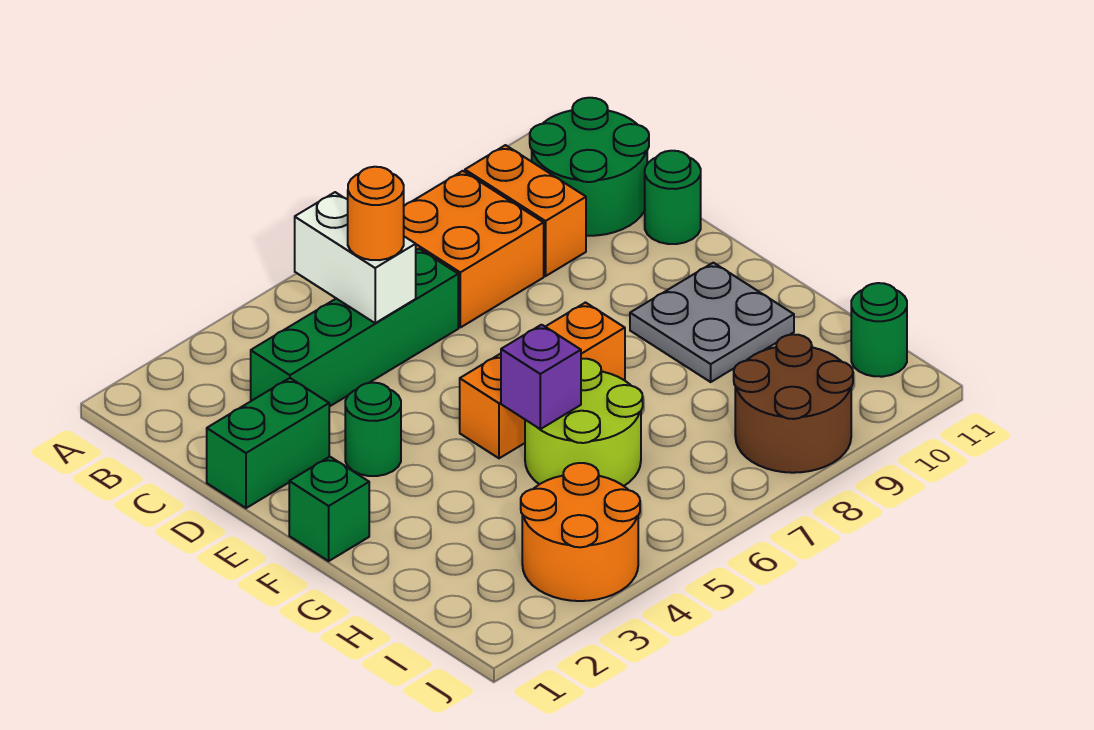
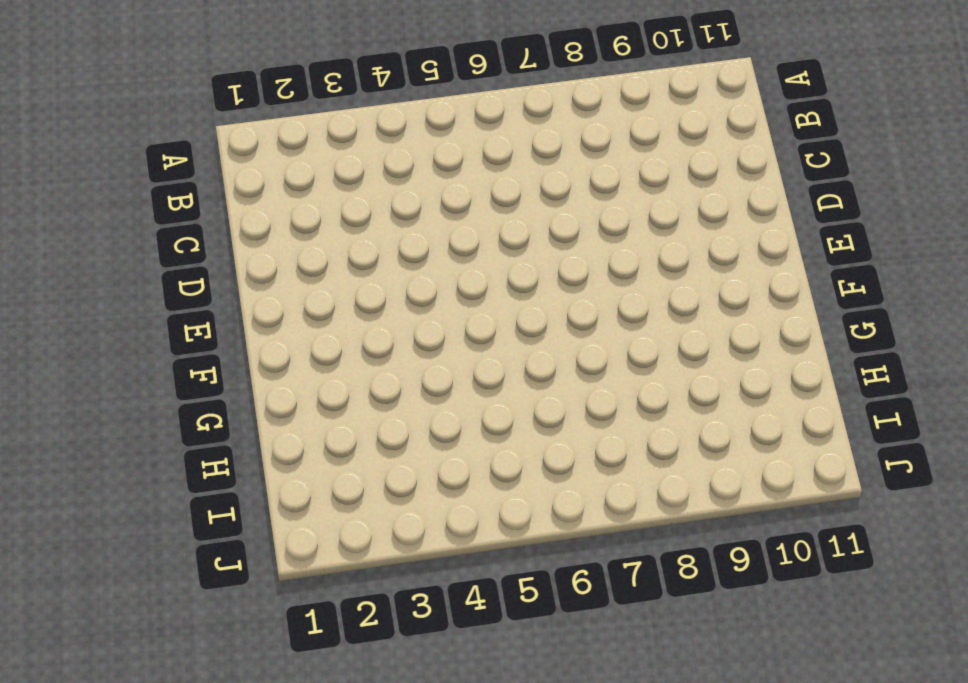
none -> orange 2x2 brick [404,171,544,327]
none -> orange 1x2 brick [465,145,586,276]
none -> green 2x2 round brick [530,98,649,236]

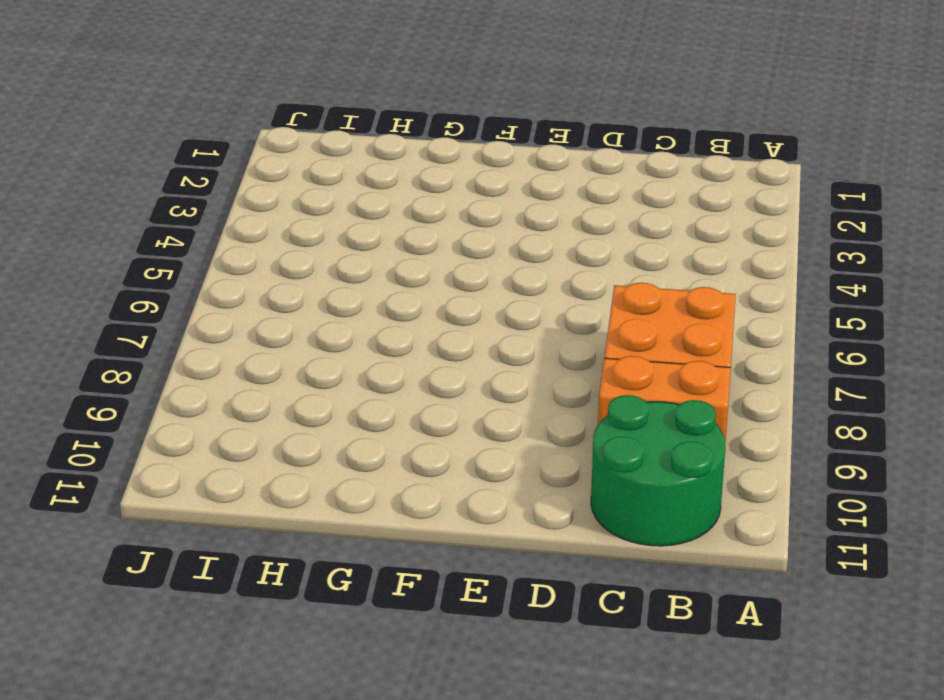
none -> green 1x4 brick [251,249,458,407]
none -> green 1x2 brick [207,378,329,508]
none -> green 1x1 round brick [645,151,701,244]

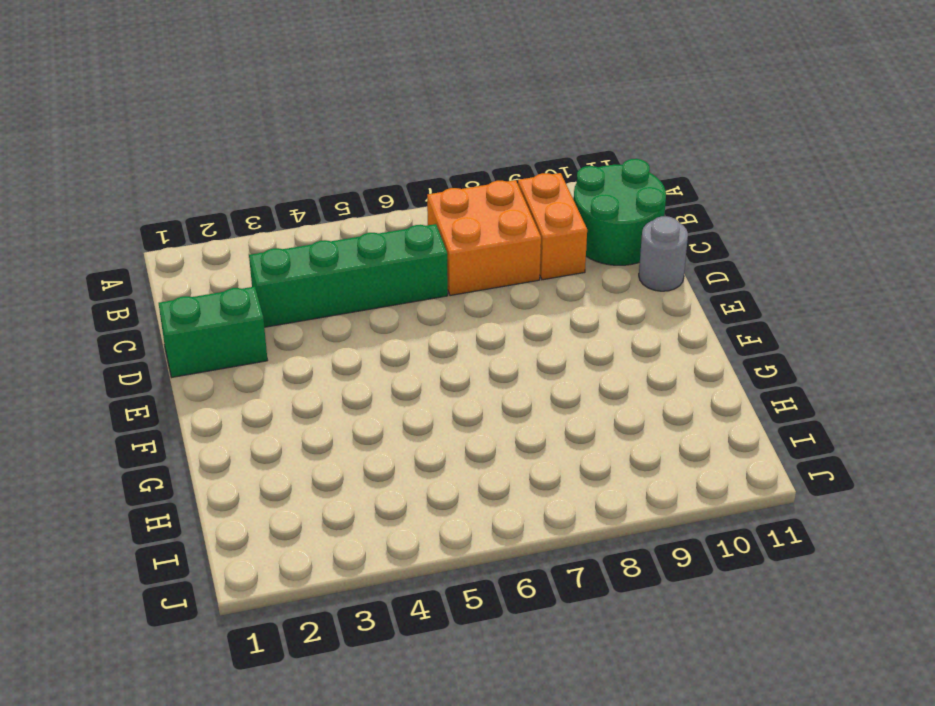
grey 1x1 round brick [639,216,688,291] -> green 1x1 round brick [645,151,701,244]
none -> green 1x1 round brick [345,383,401,476]
none -> green 1x1 brick [289,457,369,561]
none -> orange 1x3 brick [460,303,625,458]

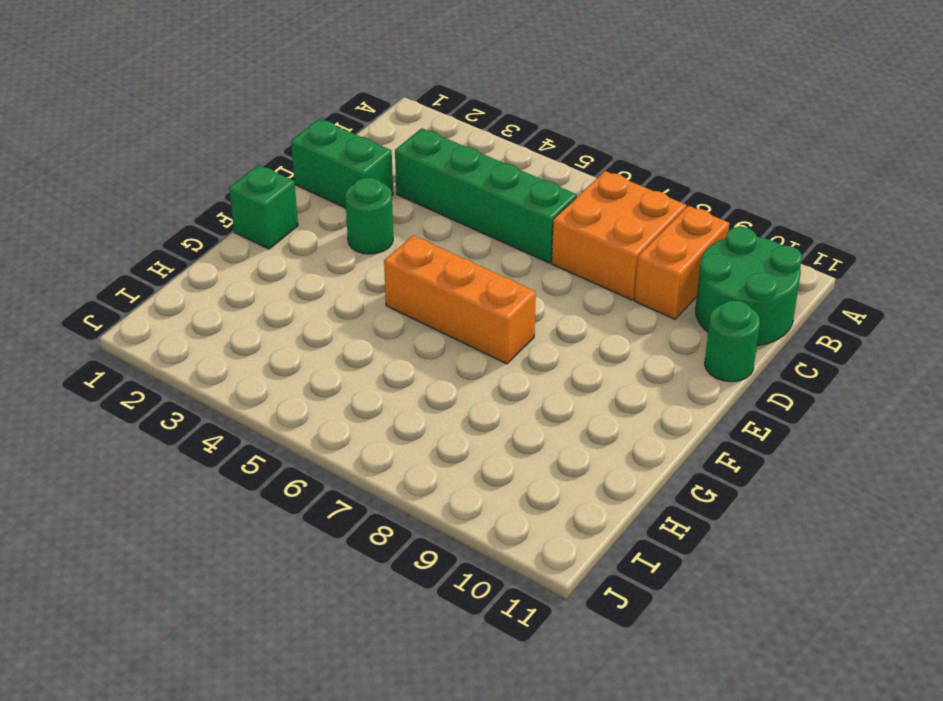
none -> grey 2x2 plate [630,263,794,382]
none -> lime 2x2 round brick [525,359,643,486]
none -> orange 2x2 round brick [521,463,640,601]

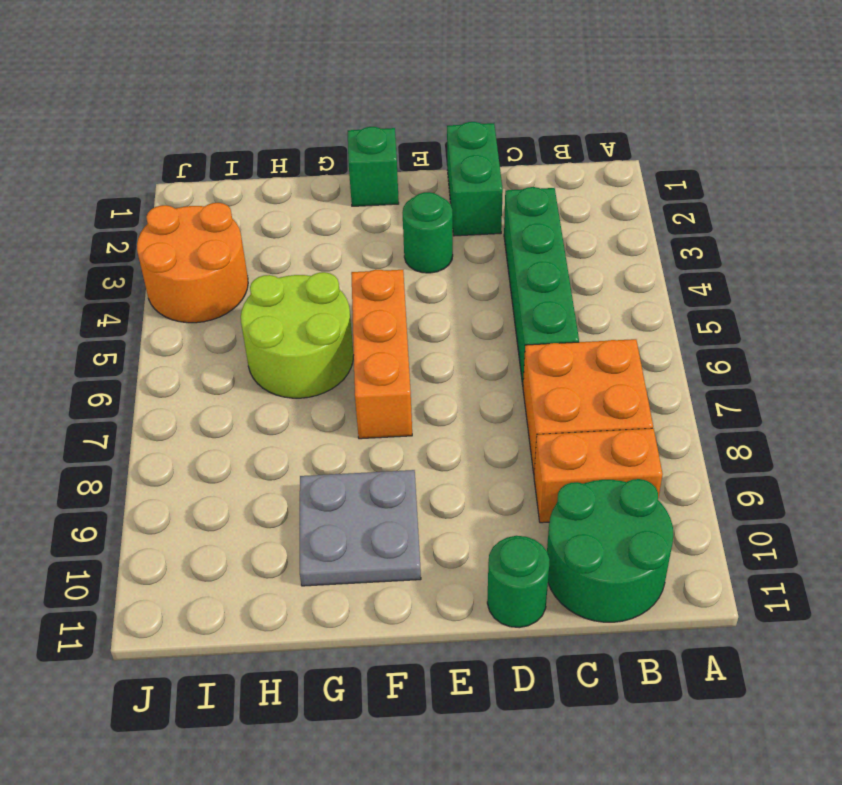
none -> brown 2x2 round brick [734,334,853,473]
none -> green 1x1 round brick [851,283,907,377]
none -> white 1x2 brick [295,192,416,323]

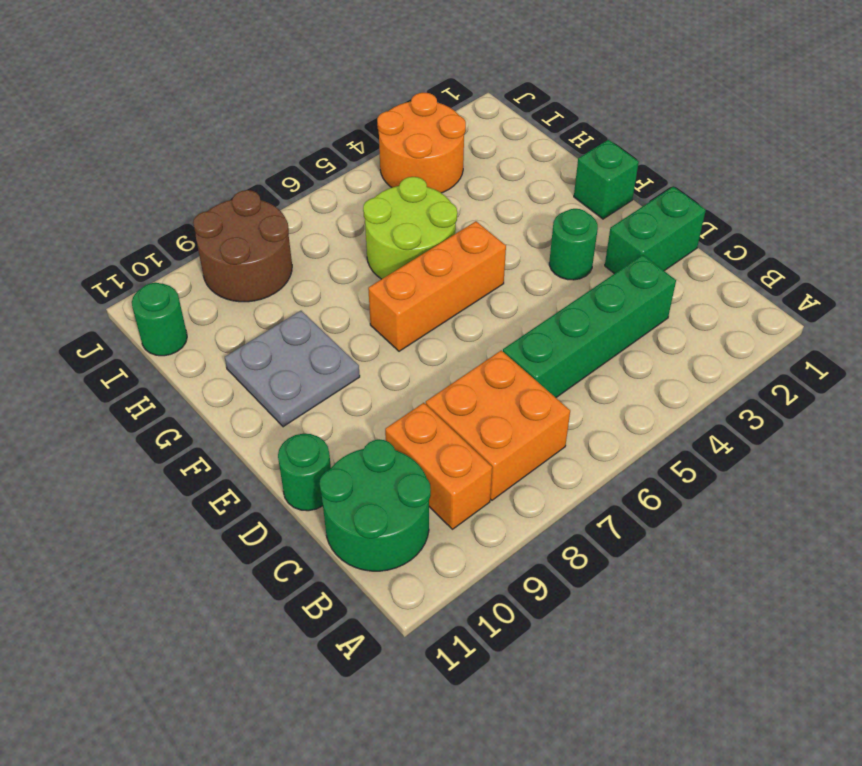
none -> white 1x2 brick [295,192,416,323]
none -> purple 1x1 brick [501,325,581,429]
none -> orange 1x1 round brick [348,167,404,260]

